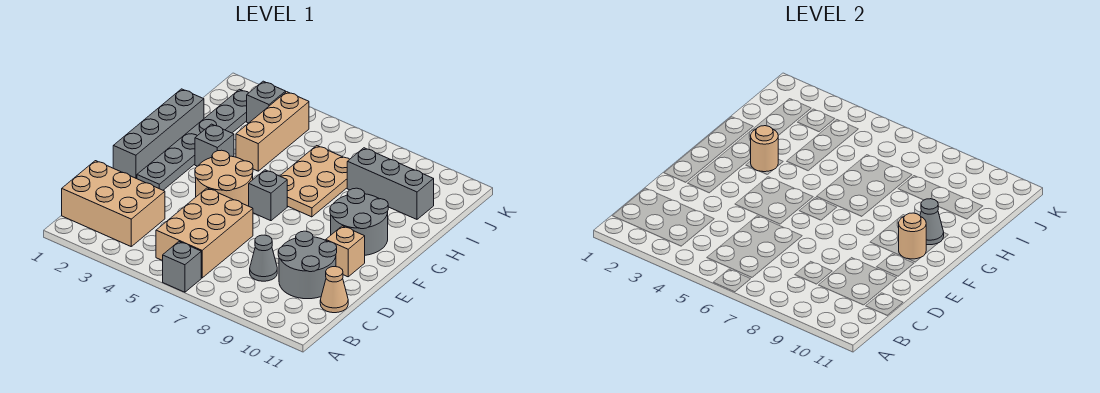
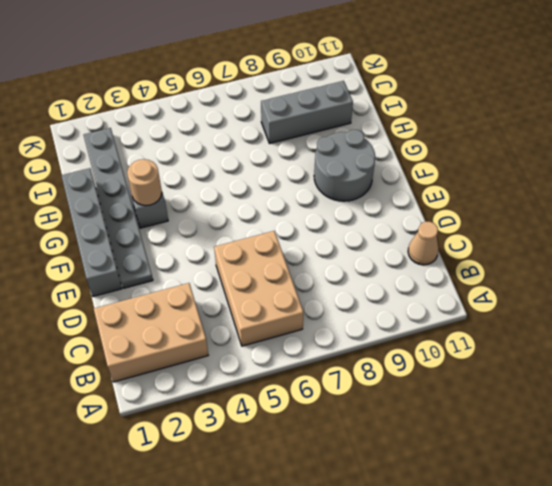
none -> grey 1x1 brick [163,242,201,292]
none -> grey 1x1 cone [250,235,277,281]
none -> grey 2x2 round brick [278,231,337,299]

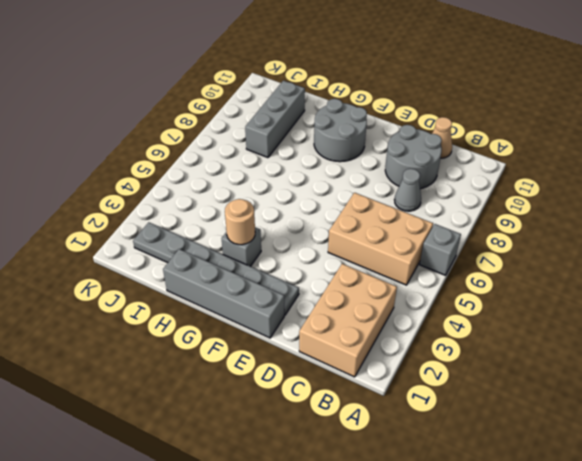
none -> tan 2x2 round brick [195,150,253,206]
none -> tan 1x1 brick [326,226,365,277]
none -> grey 1x1 brick [249,170,287,221]

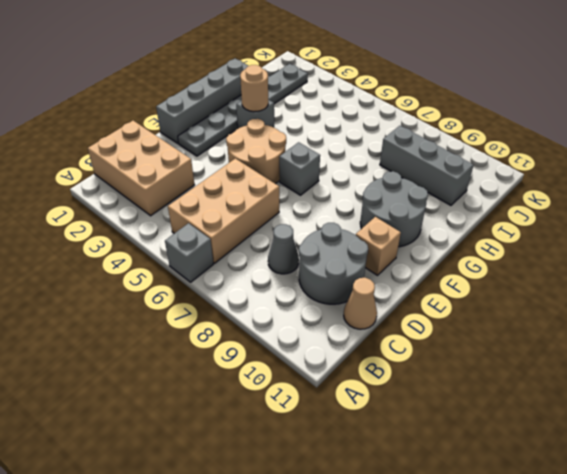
none -> tan 2x3 plate [280,146,350,217]
none -> tan 1x3 brick [236,92,309,171]
none -> grey 1x1 brick [247,81,286,123]

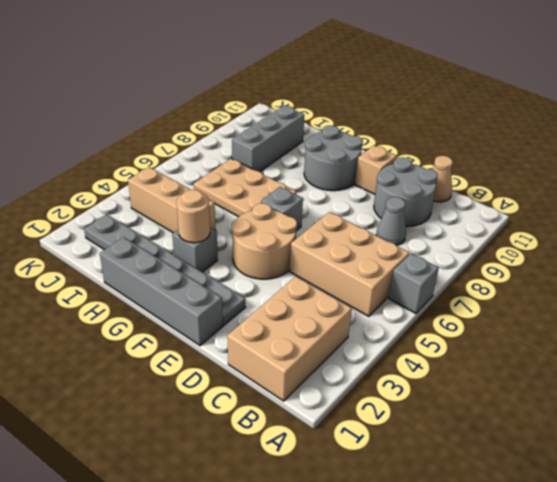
none -> grey 1x1 brick [247,81,286,123]
none -> tan 1x1 round brick [899,213,926,259]
none -> grey 1x1 cone [920,199,944,245]

